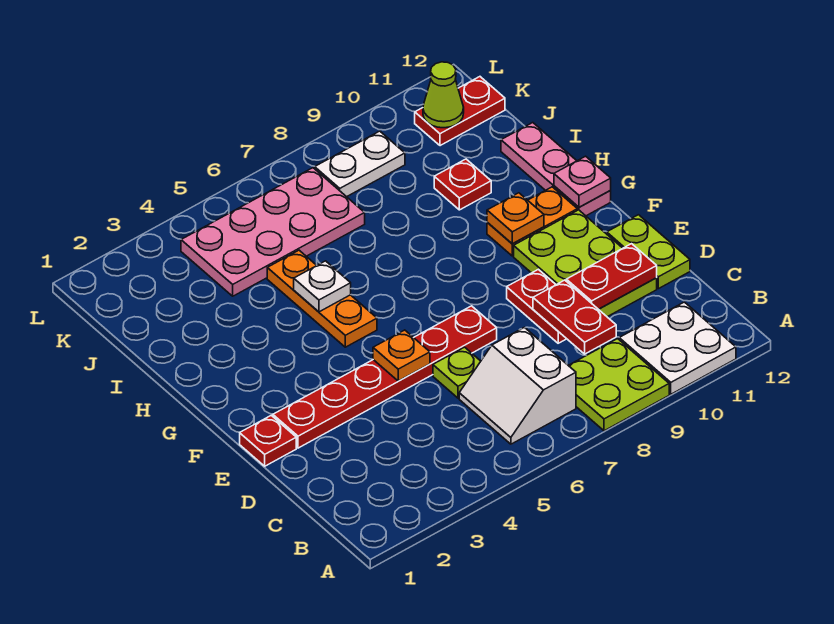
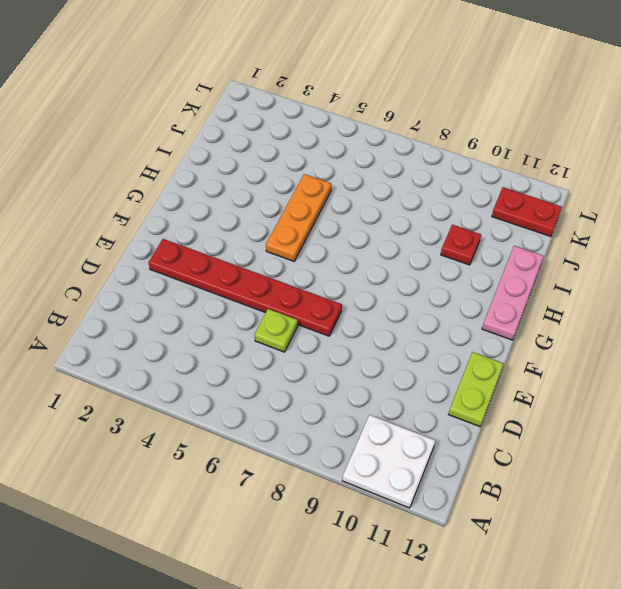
none -> lime 2x2 plate [568,339,669,431]
none -> white 2x2 slope [459,327,576,444]
none -> red 1x2 plate [507,269,566,343]

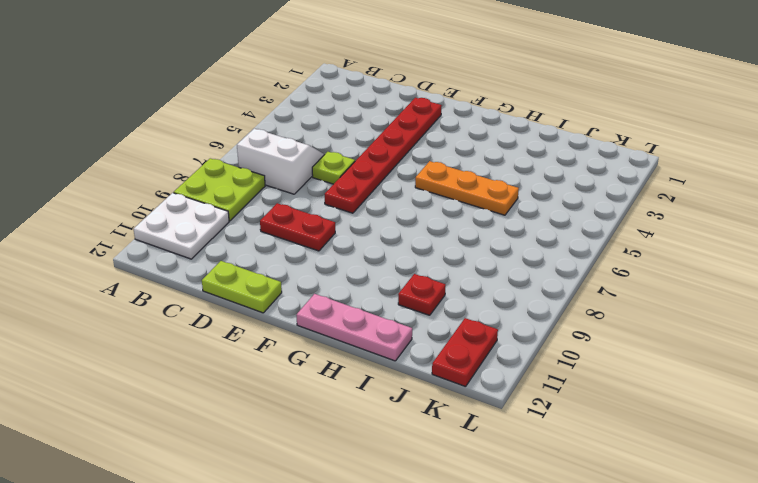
none -> lime 2x3 plate [514,210,657,317]
none -> red 1x1 plate [240,415,296,466]
none -> orange 1x2 plate [487,187,577,256]

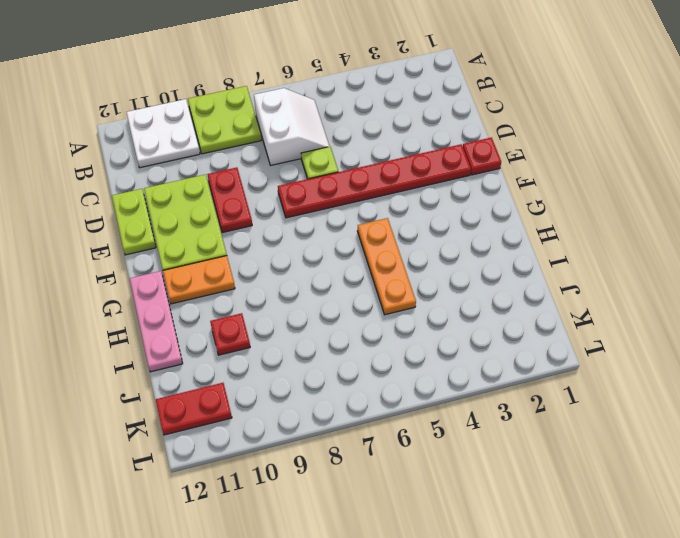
none -> pink 2x4 plate [181,168,365,296]
none -> white 1x2 plate [315,131,405,197]
none -> red 1x2 plate [533,280,616,354]

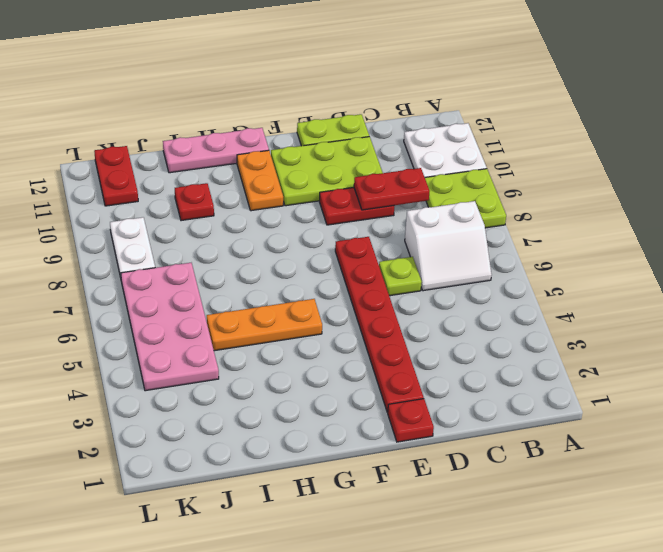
none -> red 1x2 plate [566,244,657,309]
none -> orange 1x1 plate [373,330,430,381]
none -> orange 1x1 plate [487,193,544,244]

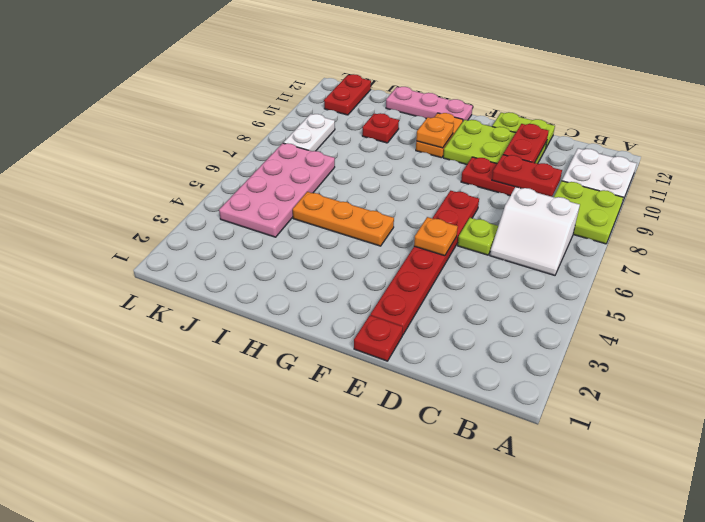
none -> pink 1x1 plate [554,156,611,207]
none -> white 1x1 plate [294,261,351,312]
none -> lime 1x1 cone [423,62,464,128]

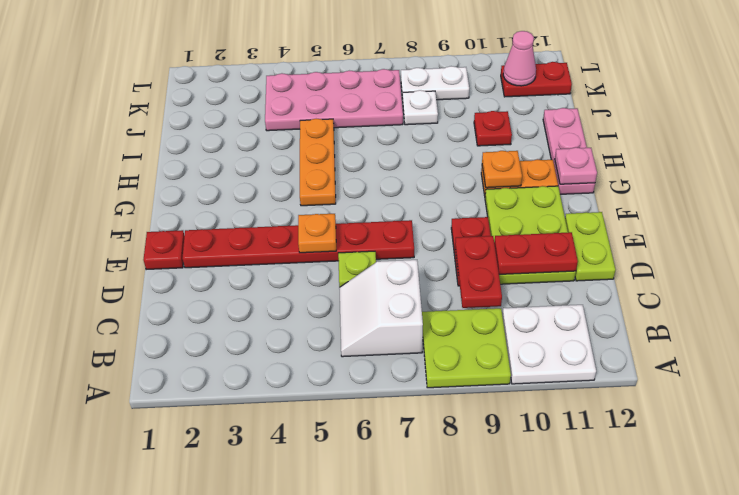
white 1x1 plate [403,90,438,125] -> white 1x1 plate moved to [294,261,351,312]
pink 1x1 cone [503,31,536,86] -> lime 1x1 cone [423,62,464,128]

